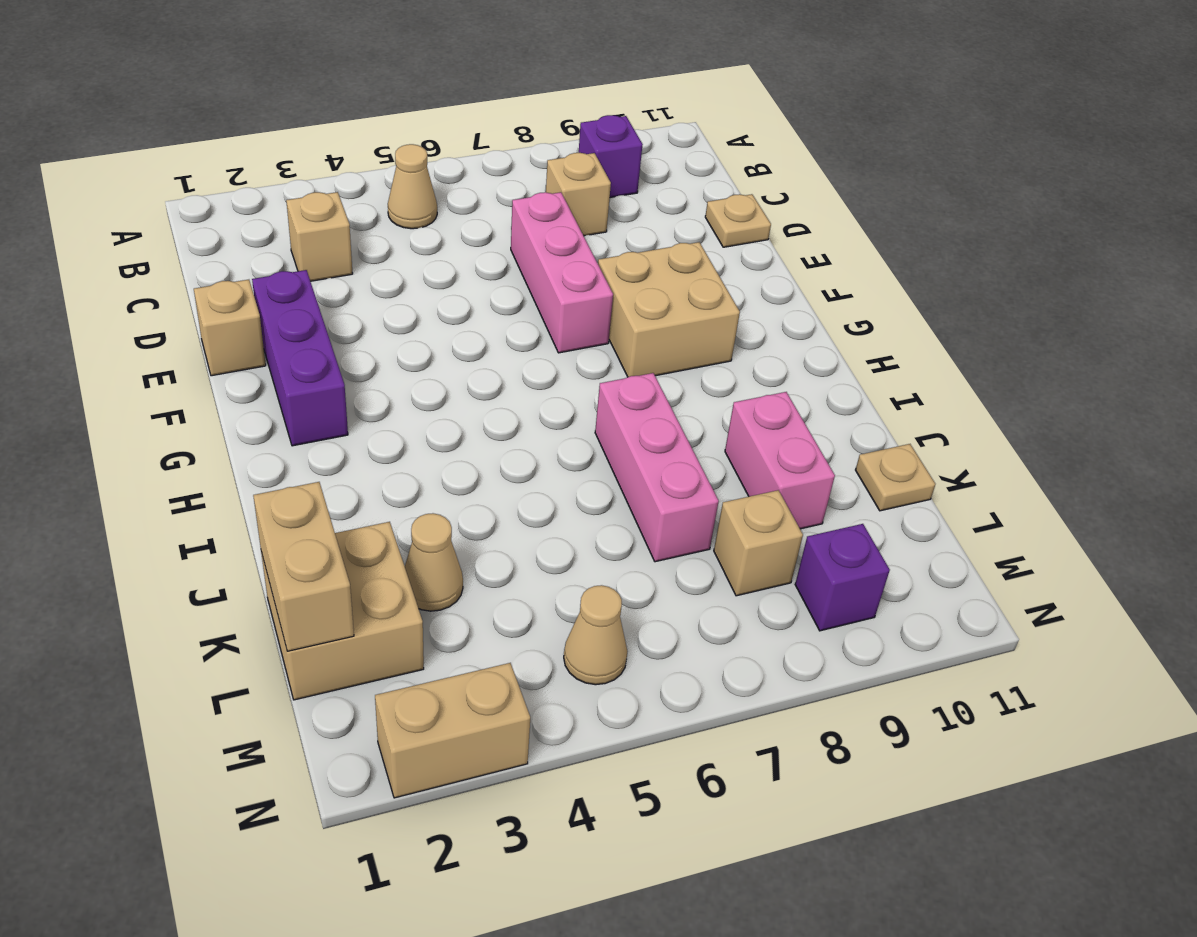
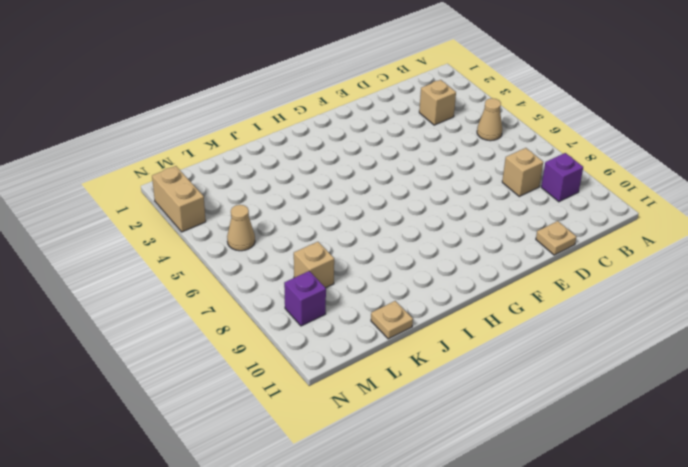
none -> pink 1x3 brick [511,192,613,353]
none -> tan 1x1 brick [194,280,266,376]
none -> purple 1x3 brick [252,270,348,446]

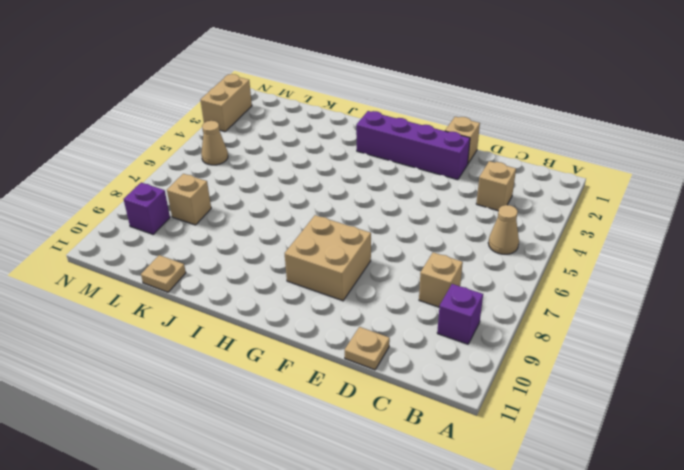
purple 1x4 brick [356,111,470,180] -> purple 1x3 brick [252,270,348,446]
none -> pink 1x3 brick [511,192,613,353]
none -> pink 1x3 brick [595,373,719,562]
none -> pink 1x2 brick [725,392,835,529]

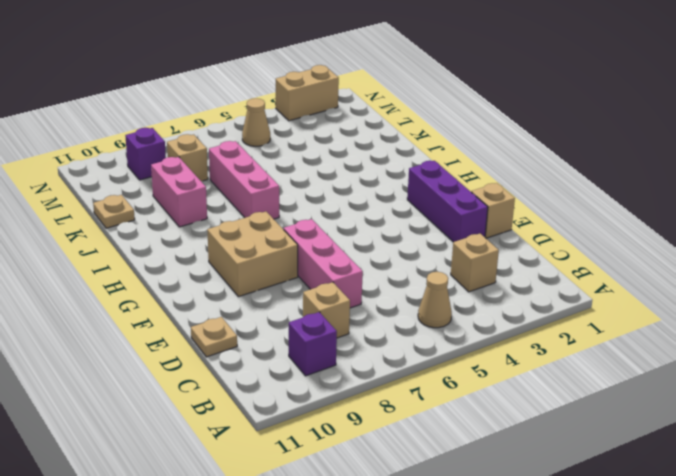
none -> tan 2x2 brick [261,522,424,700]
none -> tan 1x1 cone [405,513,463,611]
none -> tan 1x2 brick [253,482,354,651]

